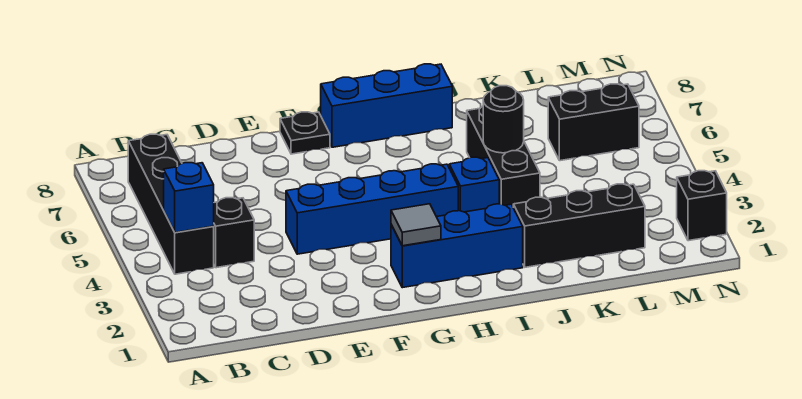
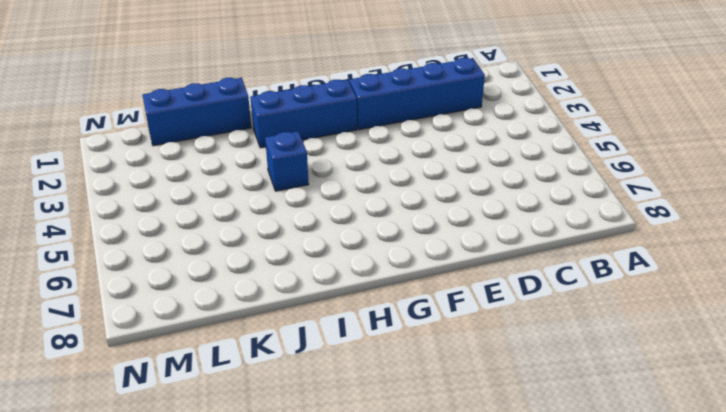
blue 1x4 brick [349,58,485,130] -> blue 1x4 brick moved to [286,164,458,254]
blue 1x3 brick [143,78,251,146] -> blue 1x3 brick moved to [321,64,452,147]
none -> black 1x4 brick [128,134,214,274]
none -> black 1x1 brick [213,198,254,268]
none -> black 1x1 plate [280,112,330,154]

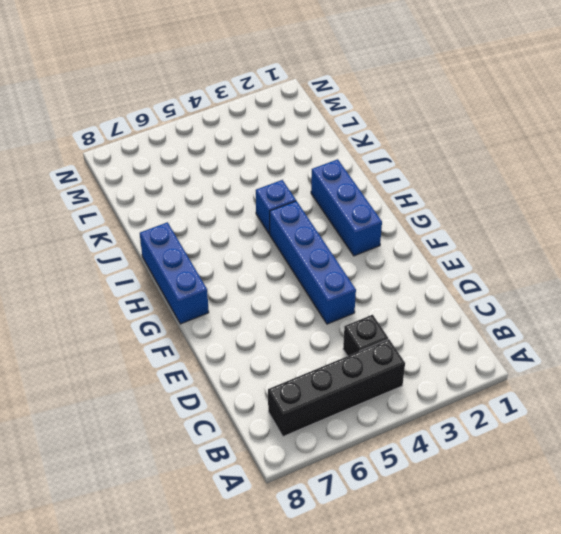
none -> black 1x1 plate [280,112,330,154]
none -> black 1x3 brick [513,184,645,267]
none -> black 1x3 brick [467,106,540,206]

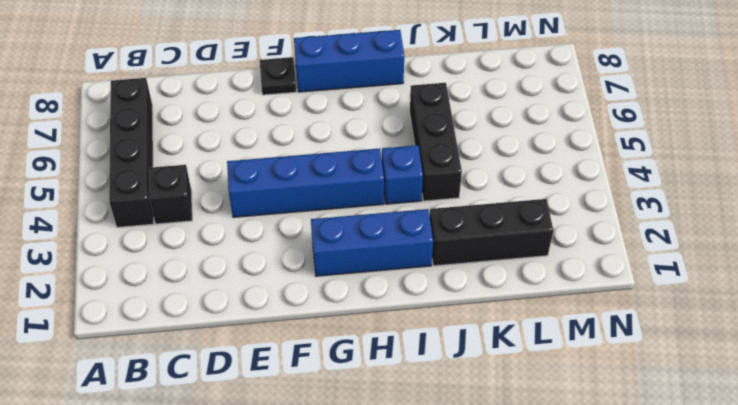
none -> black 1x2 brick [548,84,639,161]
none -> black 1x1 brick [677,171,727,241]
none -> blue 1x1 brick [164,163,214,233]

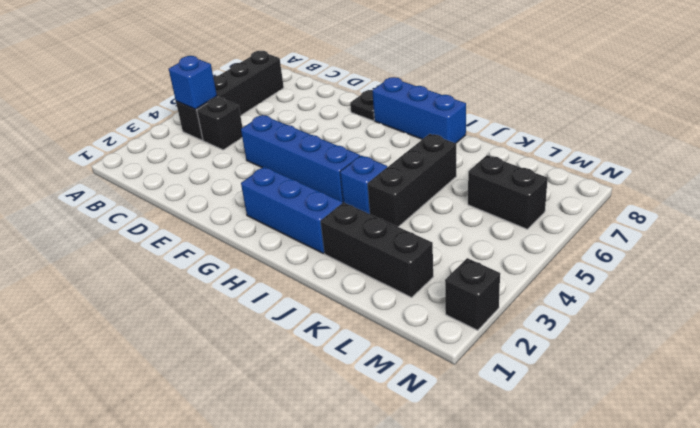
none -> grey 1x1 tile [391,204,441,246]
none -> black 1x1 round brick [483,86,524,153]

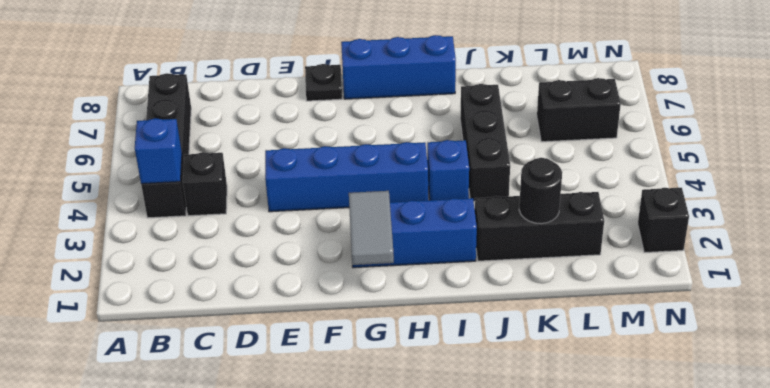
grey 1x2 tile [349,191,394,265] -> grey 1x1 tile [391,204,441,246]
black 1x1 round brick [519,158,562,224] -> black 1x1 round brick moved to [483,86,524,153]

